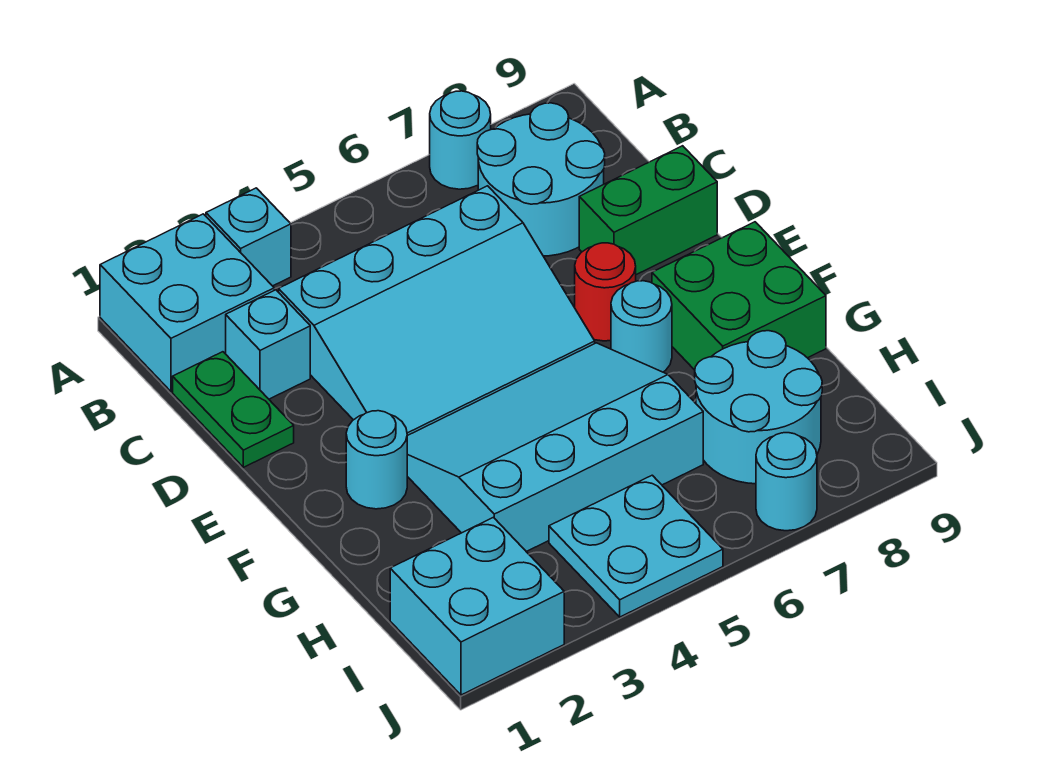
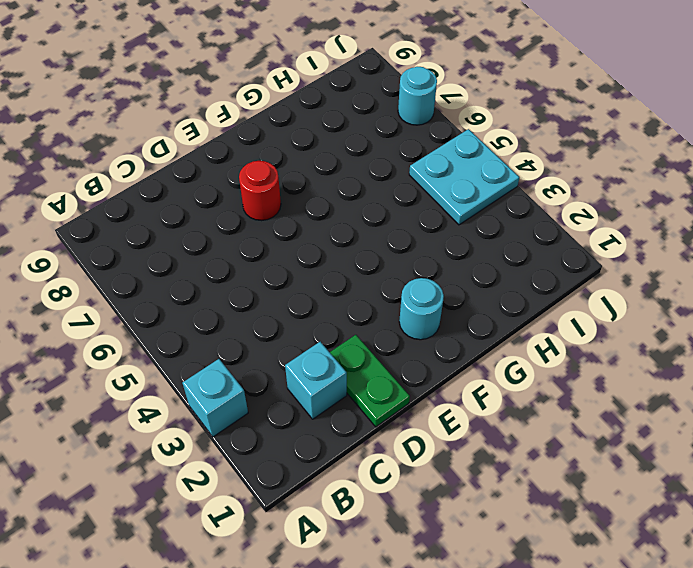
green 1x2 plate [330,335,410,427] -> green 1x2 plate turned to [173,352,294,467]
none -> cyan 2x2 brick [100,214,274,391]
none -> cyan 1x1 round brick [430,91,491,189]
none -> cyan 2x2 round brick [477,103,605,256]

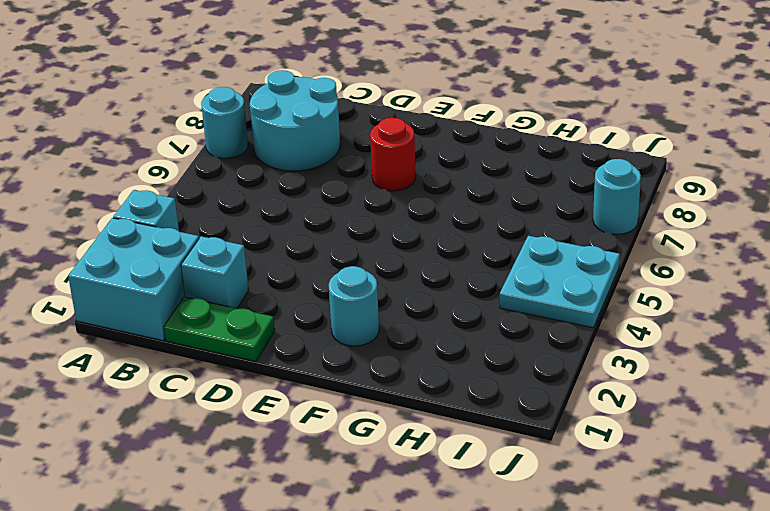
none -> cyan 3x4 slope [279,186,595,436]
none -> green 1x2 brick [579,146,717,275]
none -> cyan 3x4 slope [407,343,703,552]

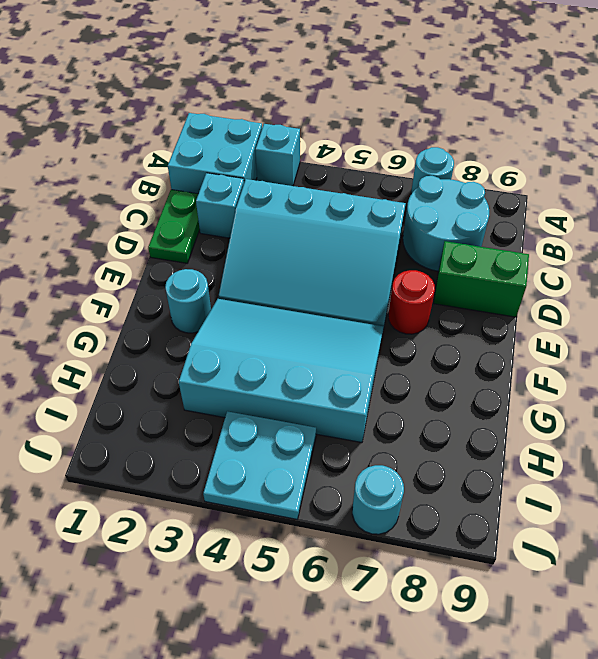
none -> cyan 1x1 round brick [611,281,672,372]
none -> green 2x2 brick [652,222,826,370]
none -> cyan 2x2 round brick [695,331,822,484]

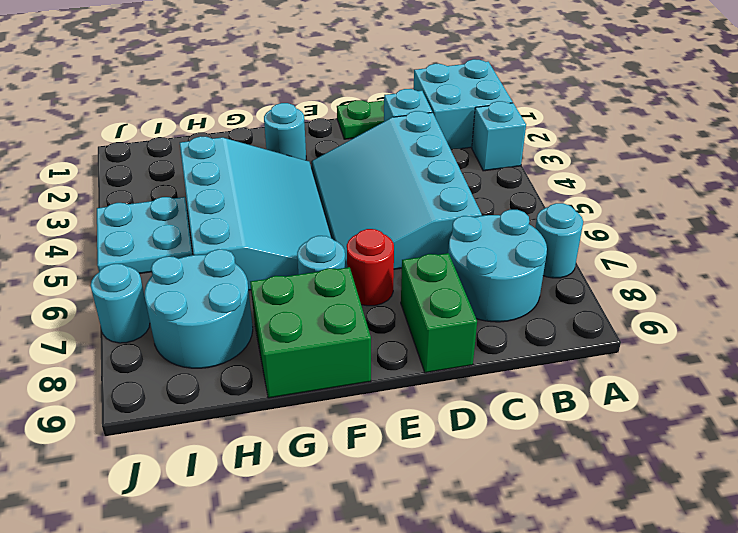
none -> cyan 2x2 brick [390,517,564,695]

